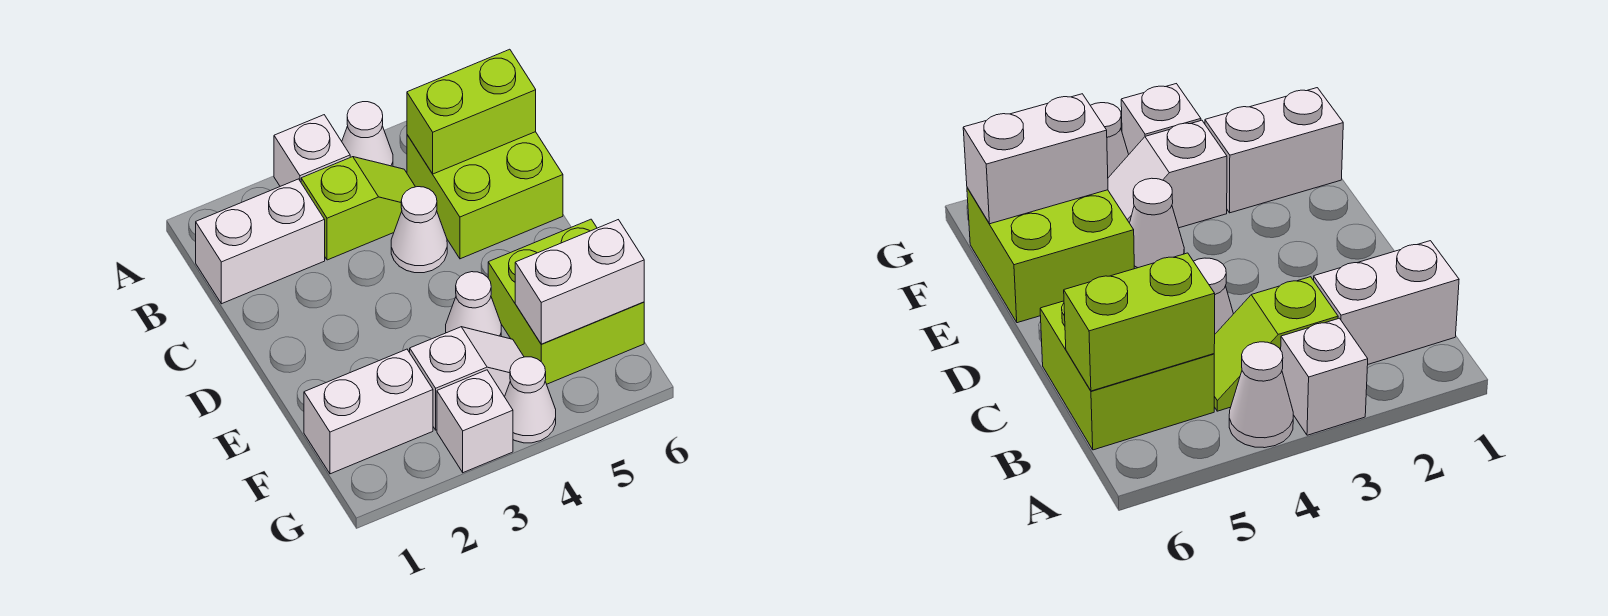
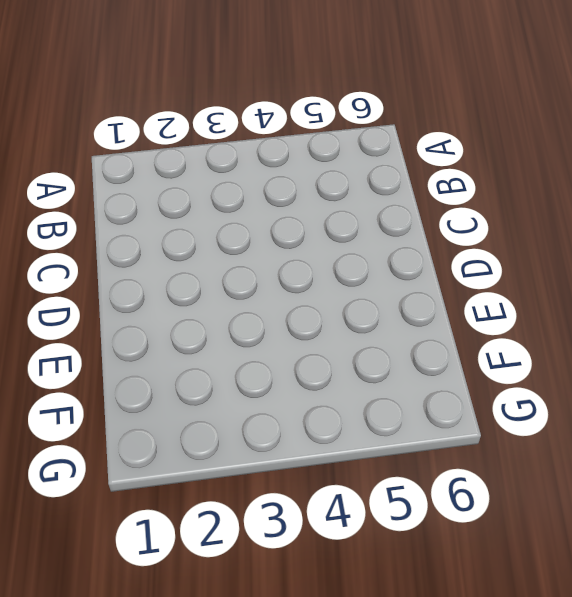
none -> white 1x1 brick [274,115,350,186]
none -> white 1x1 cone [342,102,393,166]
none -> white 1x2 brick [196,179,325,304]

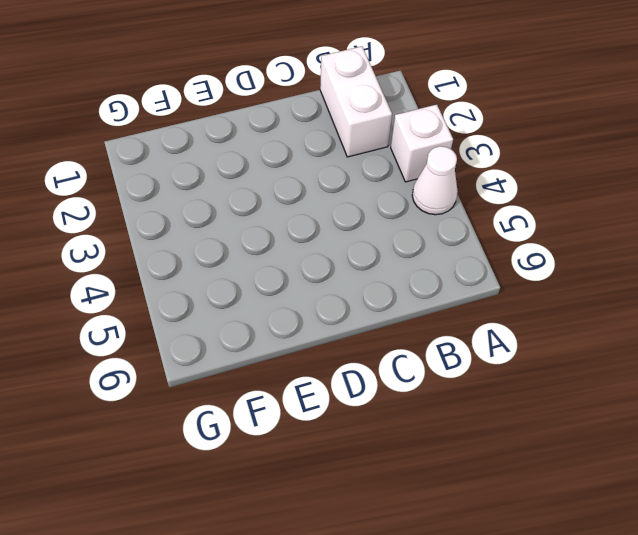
none -> lime 1x2 slope [301,157,415,260]
none -> lime 2x2 brick [407,132,563,259]
none -> white 1x1 cone [391,187,447,273]

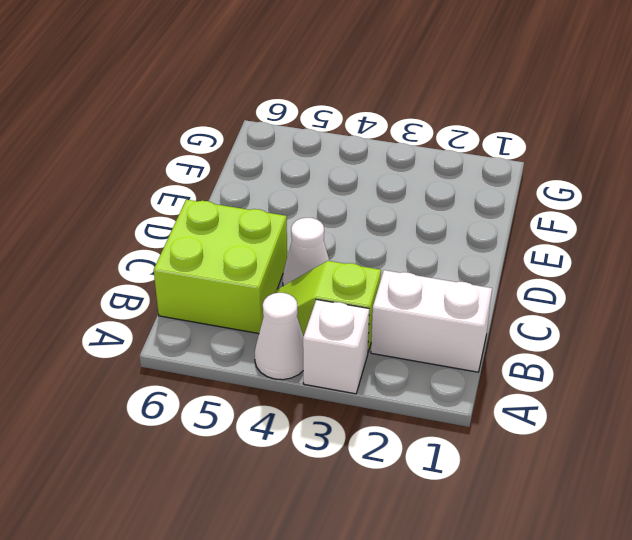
none -> white 1x1 cone [446,272,501,336]
none -> lime 2x2 brick [488,219,644,384]
none -> white 1x2 brick [304,349,433,474]

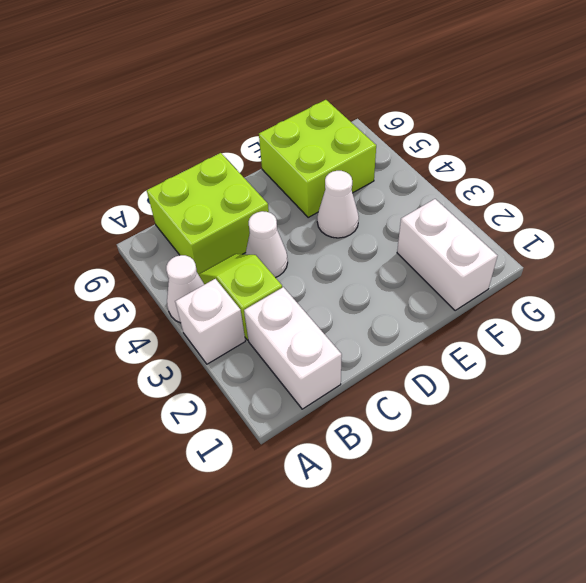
none -> white 1x2 slope [410,327,524,430]
none -> white 1x1 brick [437,370,513,473]
none -> white 1x1 cone [505,357,556,443]

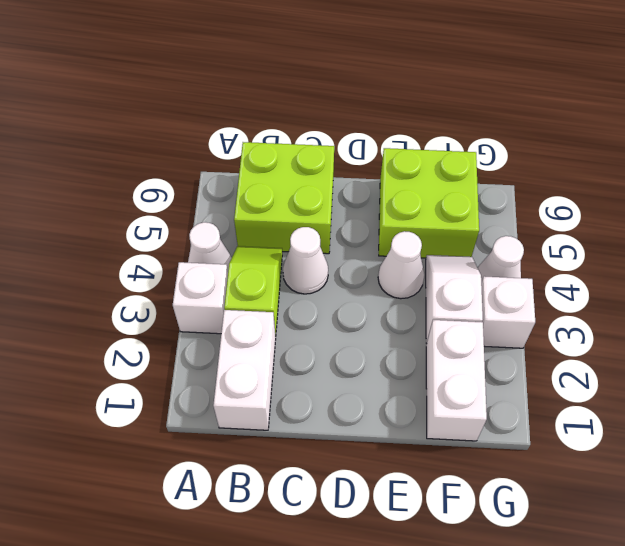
none -> lime 1x2 brick [407,49,536,174]
none -> white 1x2 brick [515,220,644,344]

